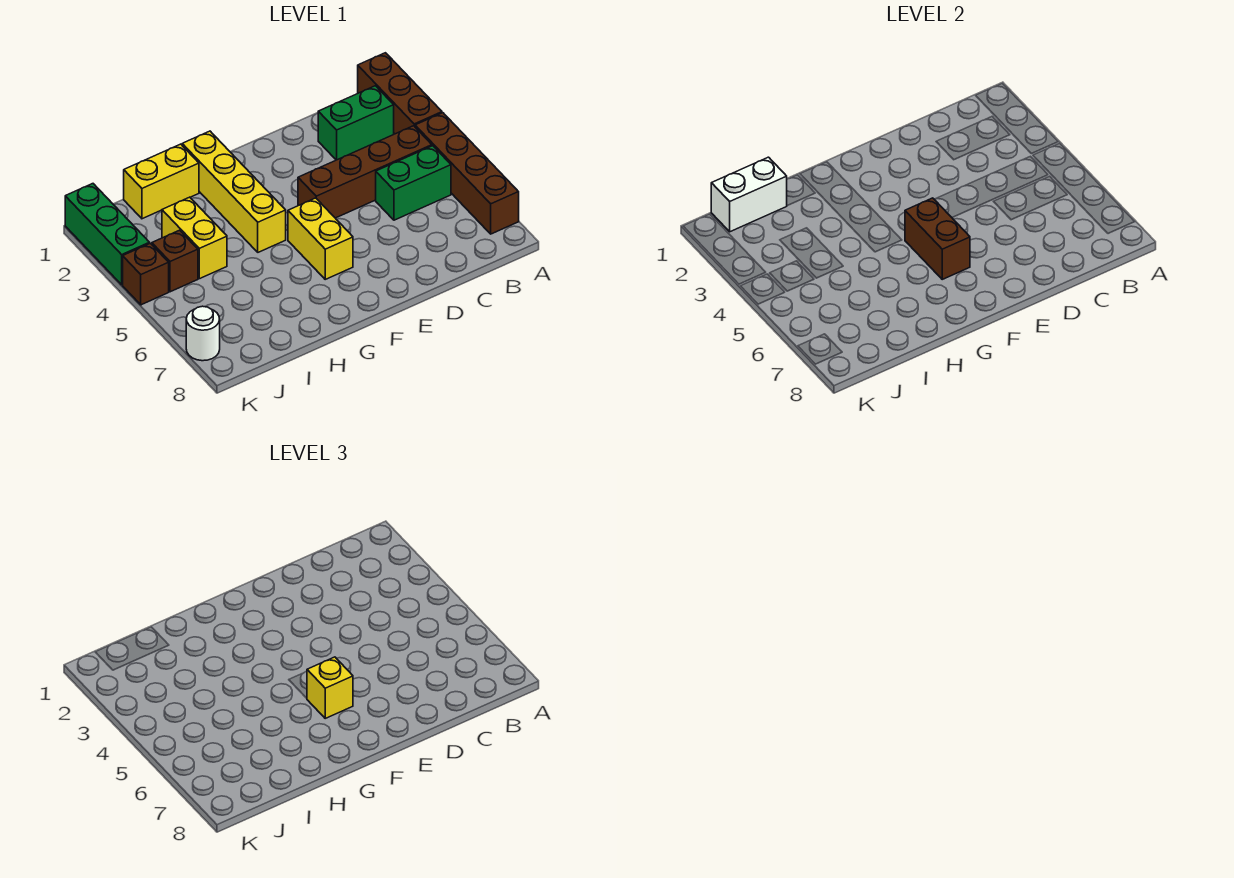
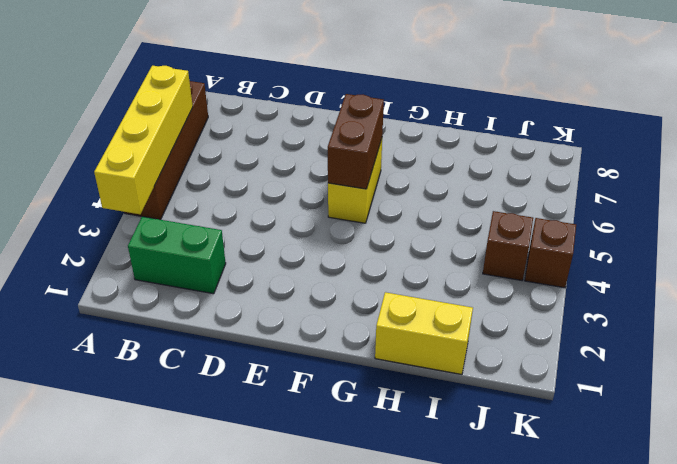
yellow 1x4 brick [94,66,193,214] -> yellow 1x4 brick moved to [182,131,286,252]
none -> brown 1x3 brick [358,53,442,134]
none -> brown 1x4 brick [298,126,432,218]
none -> green 1x2 brick [376,146,451,220]

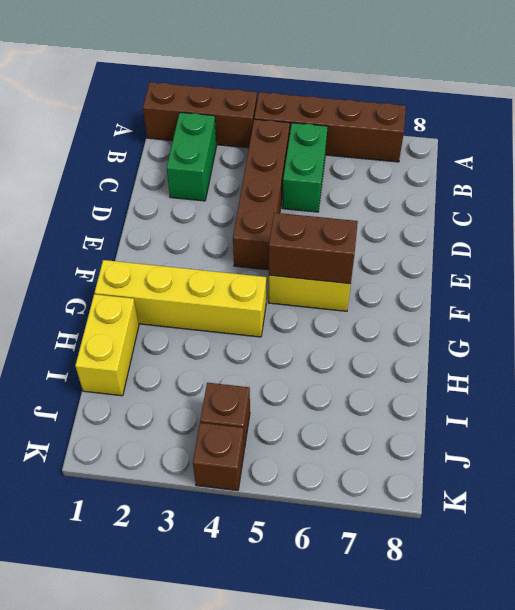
none -> yellow 1x2 brick [162,197,227,279]
none -> green 1x3 brick [65,184,150,285]
none -> white 1x1 round brick [186,306,220,361]

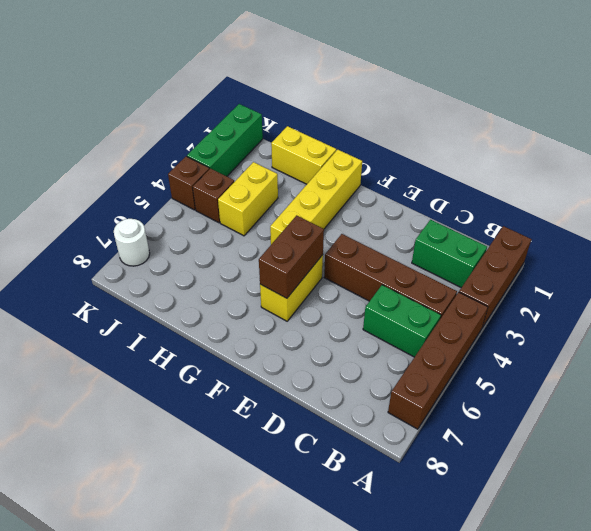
none -> white 1x2 brick [711,157,787,232]
none -> yellow 1x1 brick [307,657,353,718]

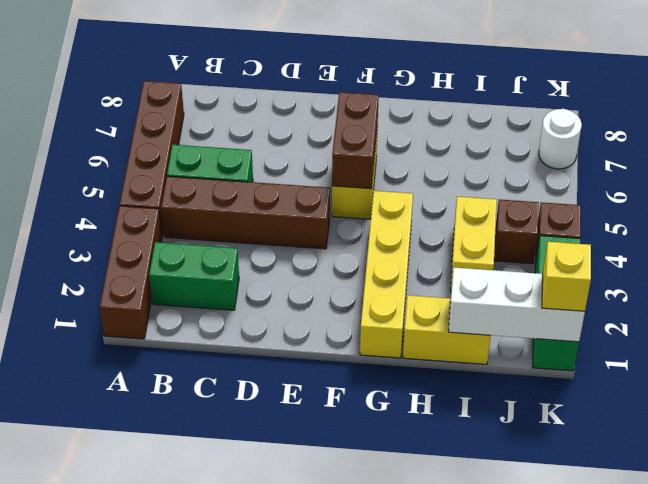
white 1x3 brick [449,268,585,342] -> white 1x2 brick [711,157,787,232]
yellow 1x1 brick [542,242,591,311] -> yellow 1x1 brick moved to [307,657,353,718]

